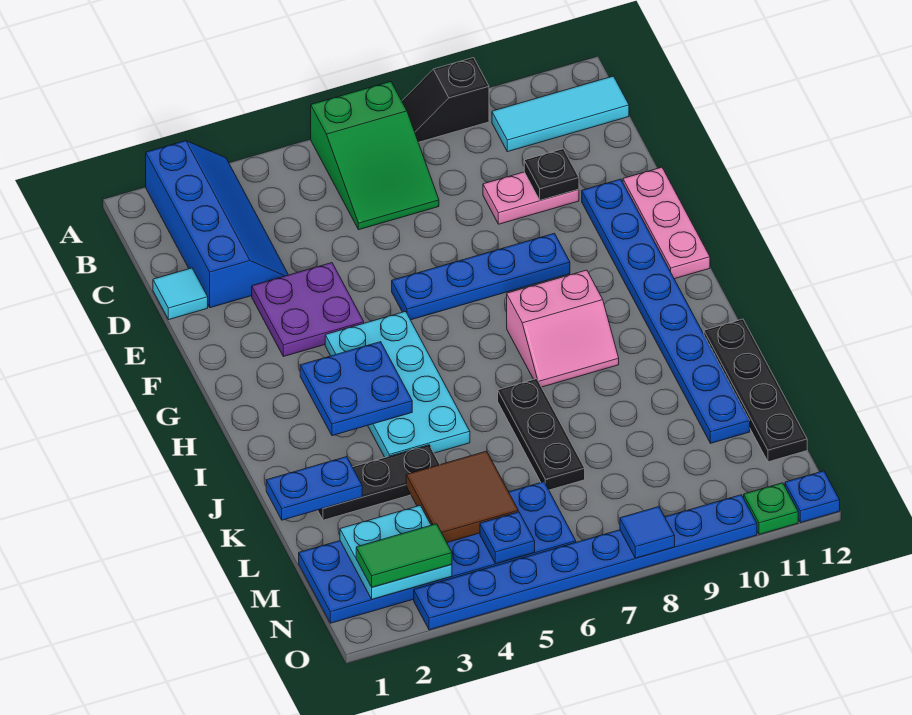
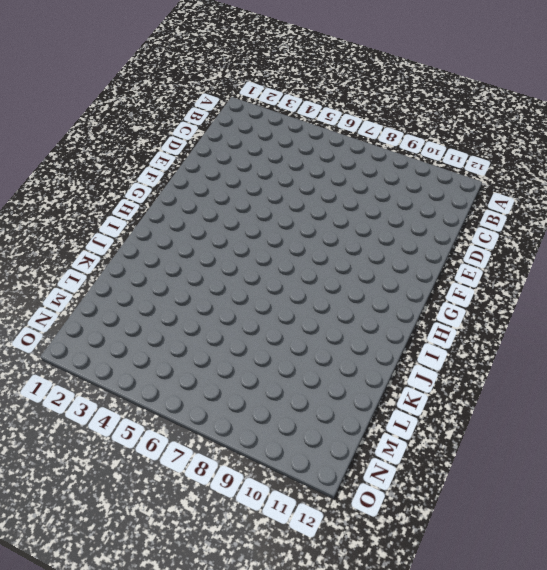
none -> blue 2x4 slope [146,141,288,308]
none -> green 2x3 slope [311,82,439,230]
none -> black 1x2 slope [402,58,489,142]

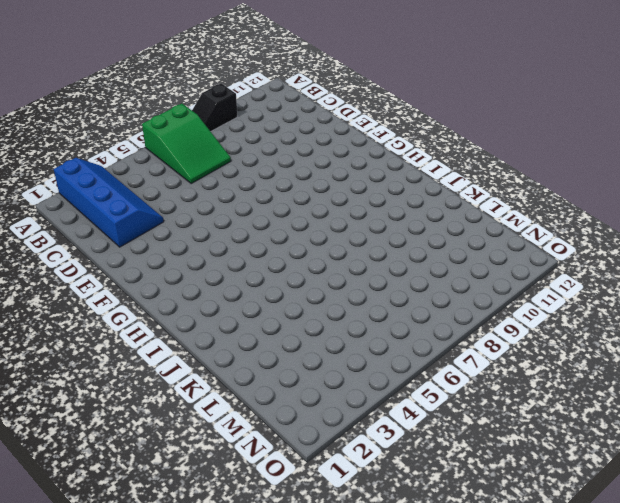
none -> cyan 1x3 tile [492,76,629,152]
none -> cyan 1x1 tile [153,268,208,320]
none -> pink 1x2 plate [483,172,579,224]

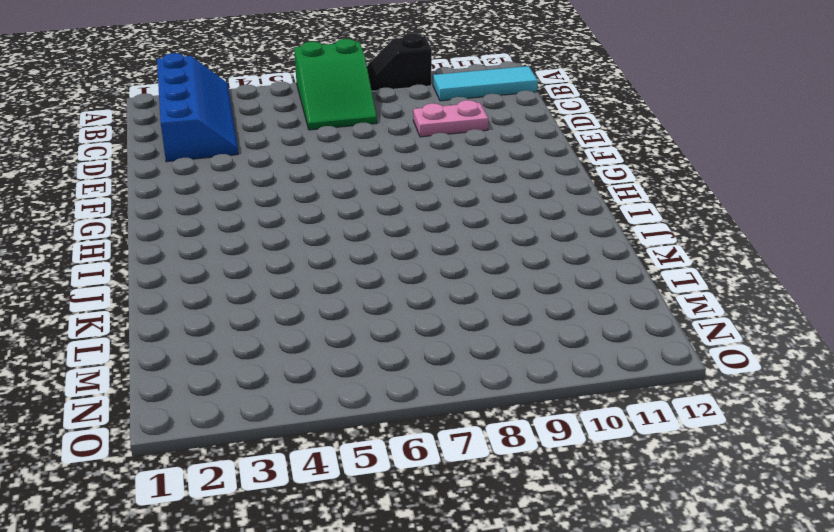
none -> cyan 1x1 tile [153,268,208,320]
none -> purple 2x2 plate [252,263,364,357]
none -> blue 1x8 plate [582,179,750,443]

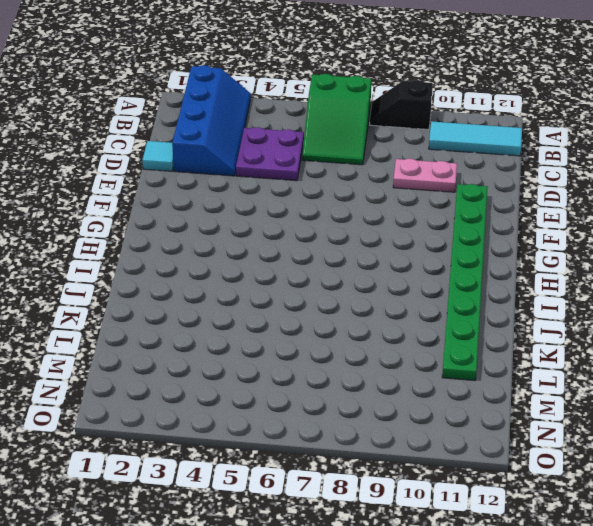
purple 2x2 plate [236,127,304,181] -> purple 2x2 plate moved to [252,263,364,357]
green 1x8 plate [442,184,488,381] -> blue 1x8 plate [582,179,750,443]
none -> pink 1x3 plate [623,167,710,279]
none -> blue 1x4 plate [392,233,570,320]
none -> cyan 2x4 plate [325,311,470,457]

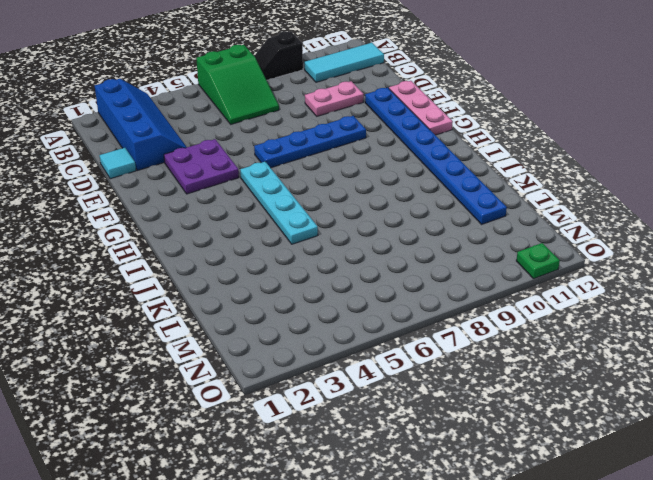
cyan 1x4 plate [240,162,318,244] -> cyan 2x4 plate [325,311,470,457]
none -> pink 2x2 slope [507,270,619,387]
none -> black 1x3 plate [498,379,585,490]
none -> black 1x4 plate [704,319,807,462]

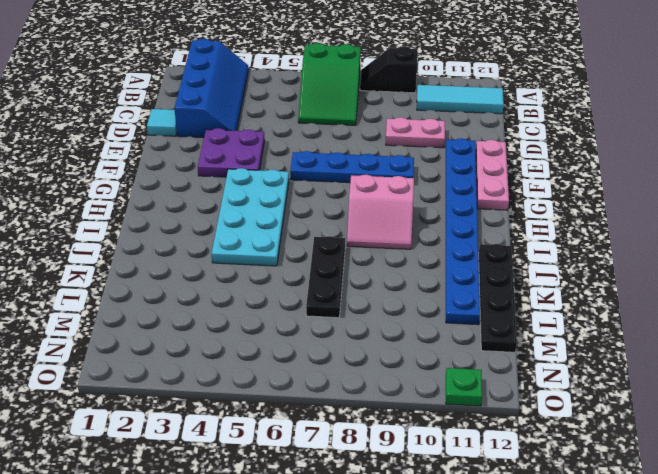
none -> black 1x3 plate [318,445,440,520]
none -> blue 2x6 plate [299,482,576,623]
none -> blue 1x8 plate [414,495,757,630]

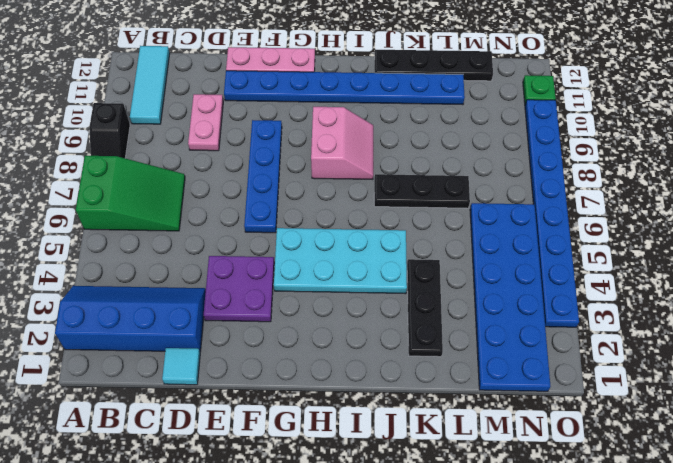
none -> blue 1x1 plate [785,471,840,523]
none -> black 1x1 plate [524,149,579,200]
none -> blue 2x2 plate [300,342,412,436]

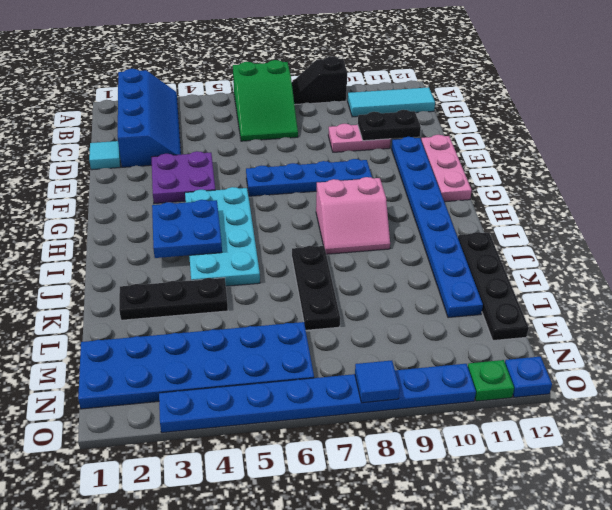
black 1x2 plate [358,110,421,141] -> black 1x1 plate [524,149,579,200]
none -> blue 1x2 plate [266,457,362,520]
none -> brown 2x2 tile [406,451,518,543]
none -> cyan 2x2 plate [340,506,452,599]

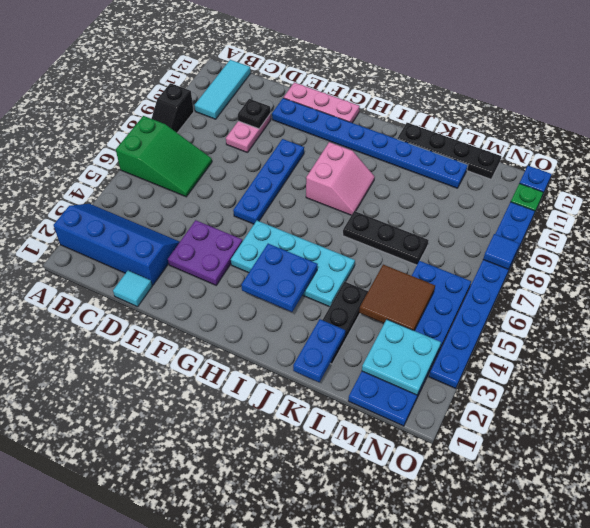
none -> blue 1x1 plate [480,512,535,564]
none -> green 1x2 tile [356,524,452,587]

